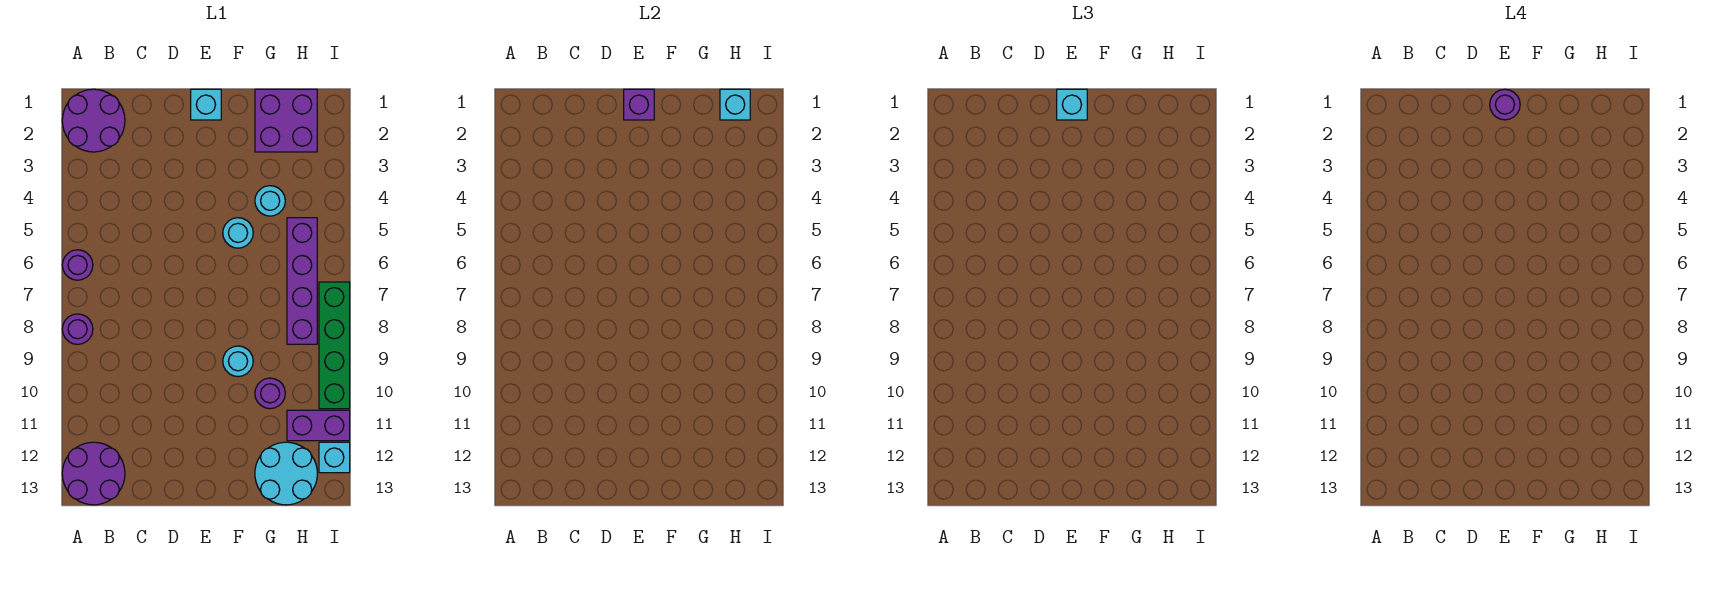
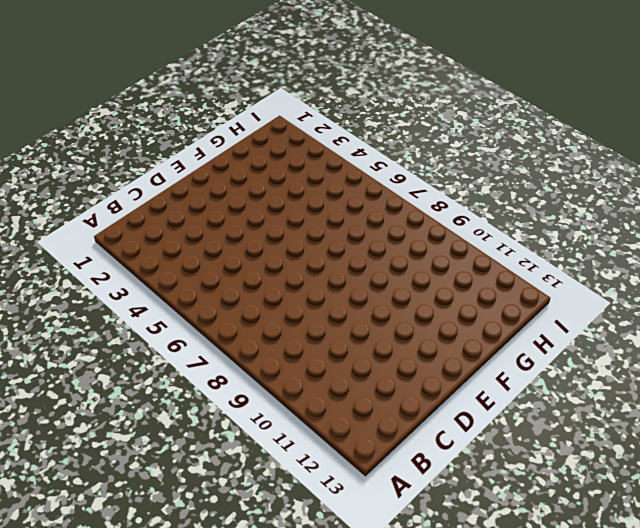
none -> purple 2x2 round brick [62,89,125,152]
none -> purple 1x1 round brick [62,250,93,280]
none -> purple 1x1 round brick [62,314,93,344]

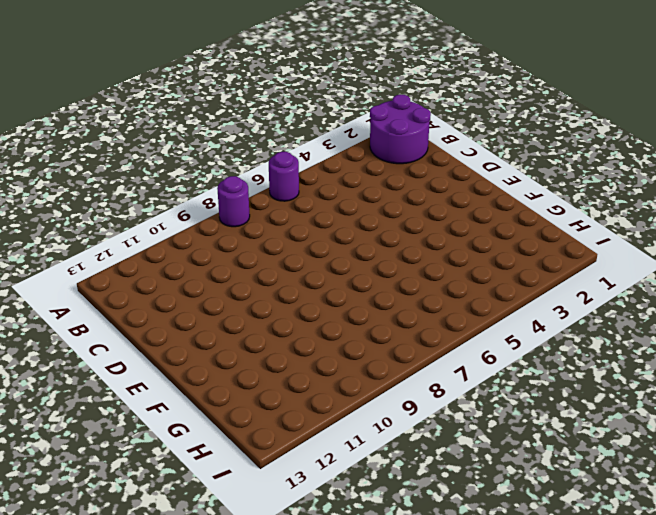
none -> purple 2x2 round brick [62,442,125,505]
none -> cyan 1x1 brick [191,89,221,120]
none -> cyan 1x1 round brick [223,218,253,248]

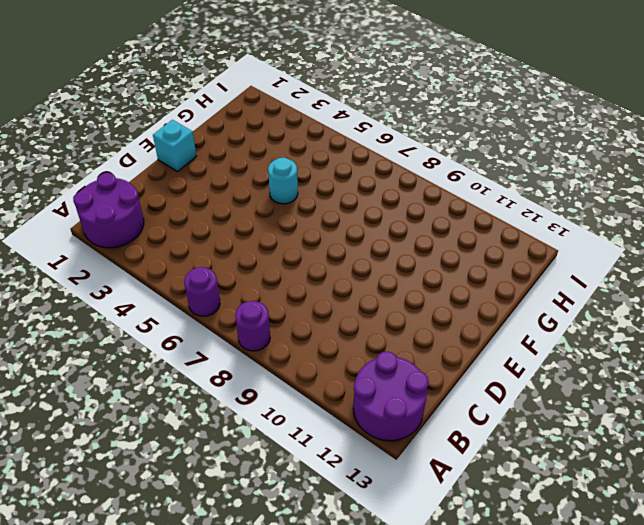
none -> cyan 1x1 round brick [223,346,253,376]
none -> purple 2x2 brick [255,89,317,152]
none -> cyan 1x1 round brick [255,186,285,216]

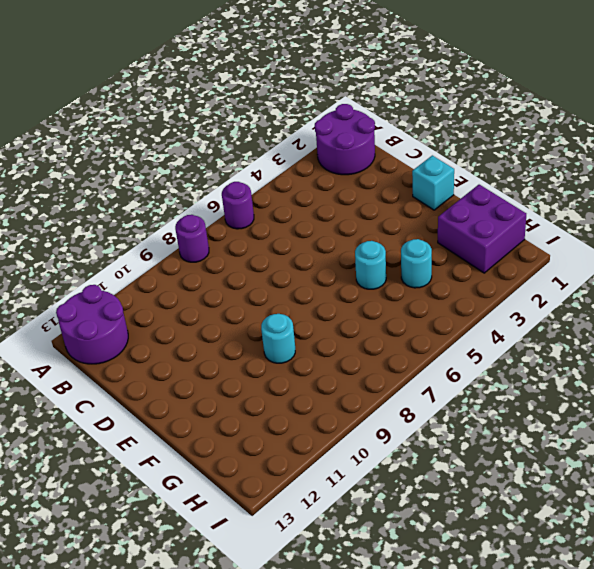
none -> purple 1x1 round brick [255,378,285,409]
none -> cyan 2x2 round brick [255,442,317,505]
none -> purple 1x4 brick [287,218,317,344]

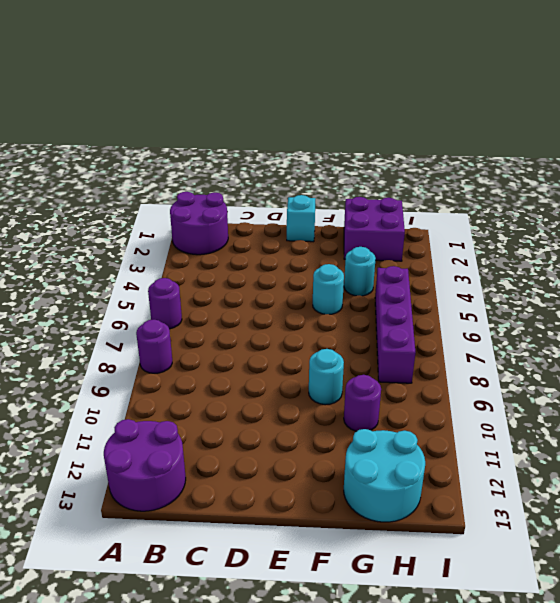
none -> purple 1x2 brick [287,410,350,441]
none -> green 1x4 brick [319,282,350,409]
none -> cyan 1x1 brick [319,442,350,473]

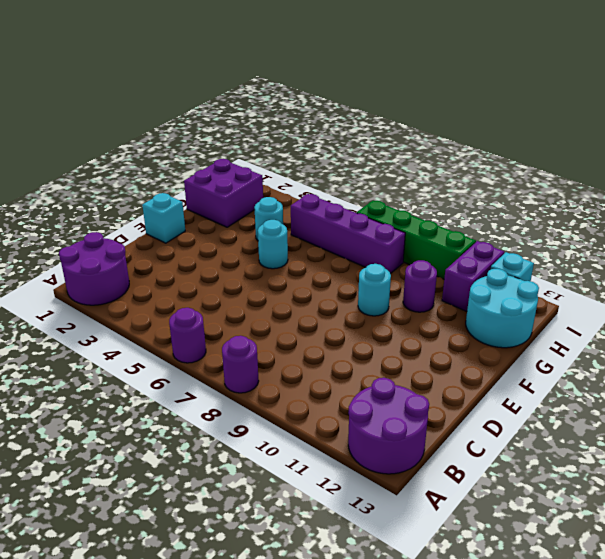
none -> purple 1x1 brick [624,89,654,120]
none -> cyan 1x1 brick [720,89,750,120]
none -> cyan 1x1 brick [1057,89,1087,120]

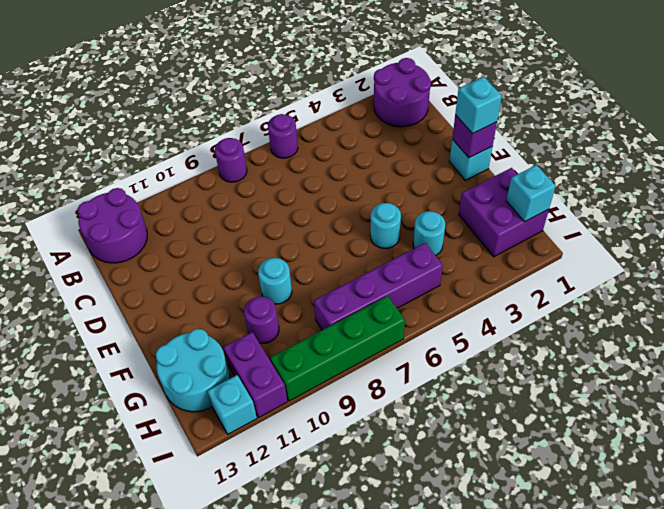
none -> purple 1x1 round brick [1490,89,1520,120]

